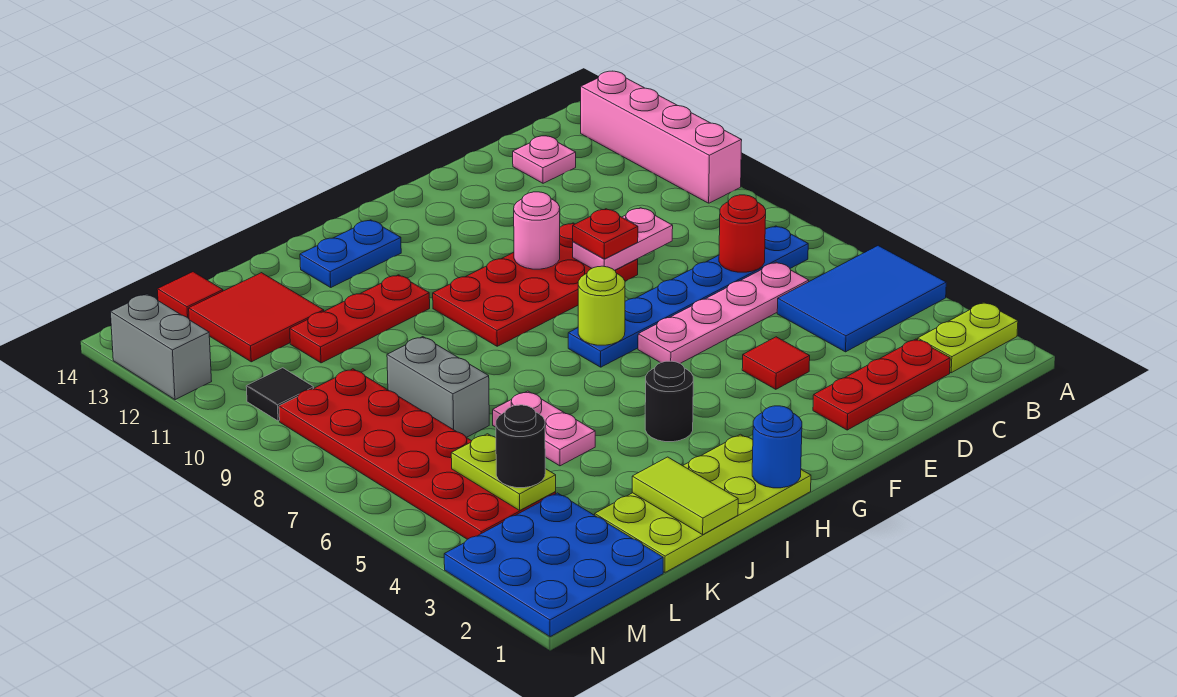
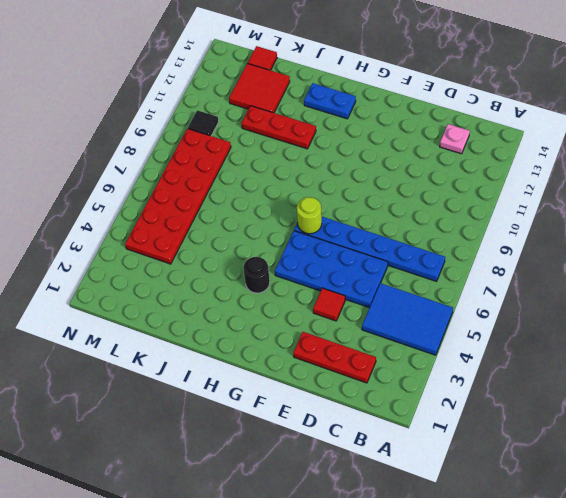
blue 2x4 plate [275,231,388,308] -> pink 1x4 plate [638,262,809,364]
none -> lime 1x2 plate [918,302,1018,373]
none -> pink 1x4 brick [581,71,742,203]
none -> red 2x4 plate [433,223,638,346]
none -> lime 2x4 plate [595,434,811,572]

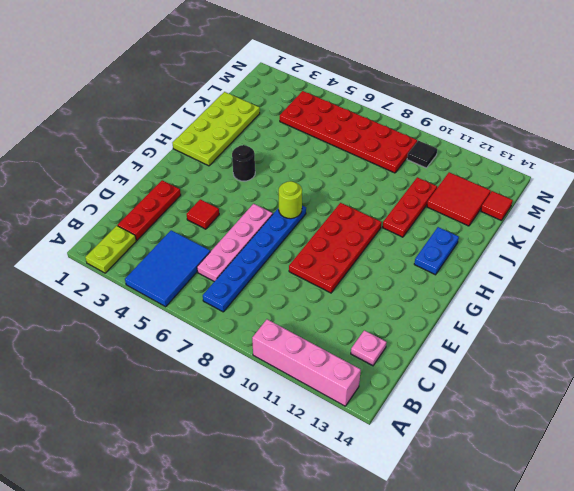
none -> pink 1x2 plate [493,391,595,466]
none -> grey 1x2 brick [387,337,489,437]
none -> blue 3x3 plate [444,493,663,637]
none -> grey 1x2 brick [111,294,212,400]

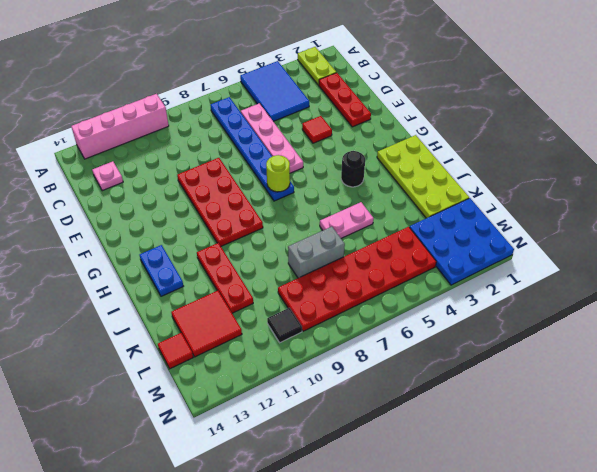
none -> grey 1x2 brick [111,294,212,400]
none -> red 1x1 round brick [719,195,766,272]
none -> pink 1x2 plate [573,208,673,270]
none -> pink 1x1 round brick [514,192,560,269]

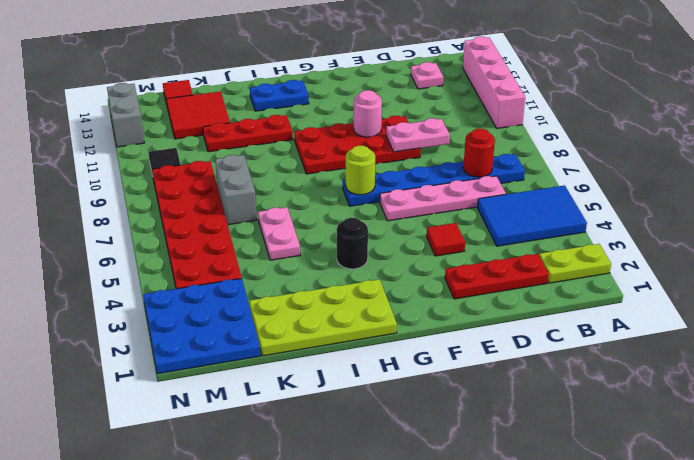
none -> blue 1x1 round brick [752,406,802,488]
none -> lime 1x2 tile [632,457,738,535]
none -> lime 1x2 plate [451,434,556,510]
none -> red 1x1 plate [573,209,638,259]

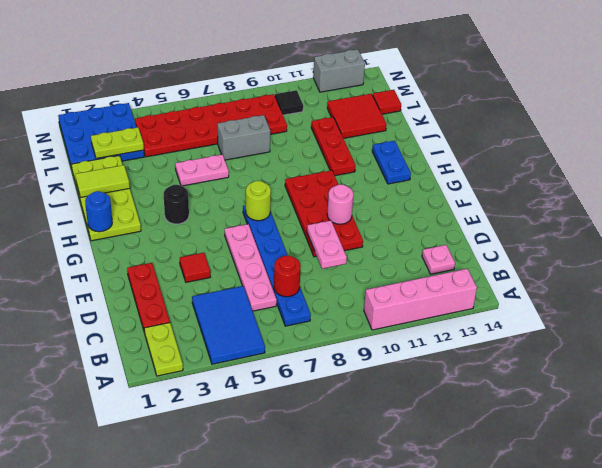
lime 1x2 plate [91,128,144,159] -> lime 1x2 plate moved to [451,434,556,510]
none -> red 1x1 plate [573,209,638,259]
none -> black 1x1 round brick [496,405,545,488]

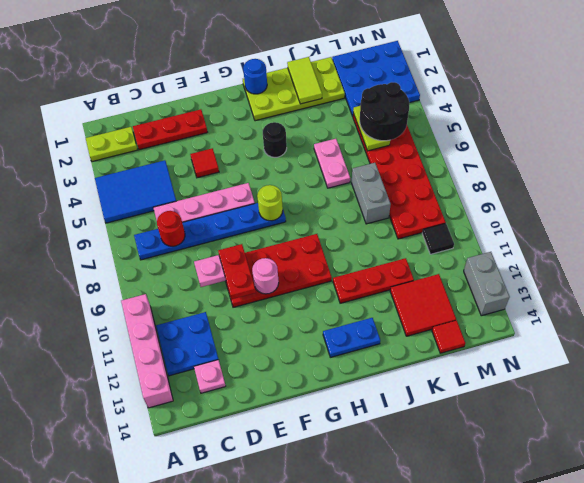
blue 2x2 plate [156,312,219,376] -> none
red 1x2 plate [218,244,256,299] -> red 1x1 plate [573,209,638,259]
black 2x2 round brick [360,82,409,141] -> black 1x1 round brick [496,405,545,488]

